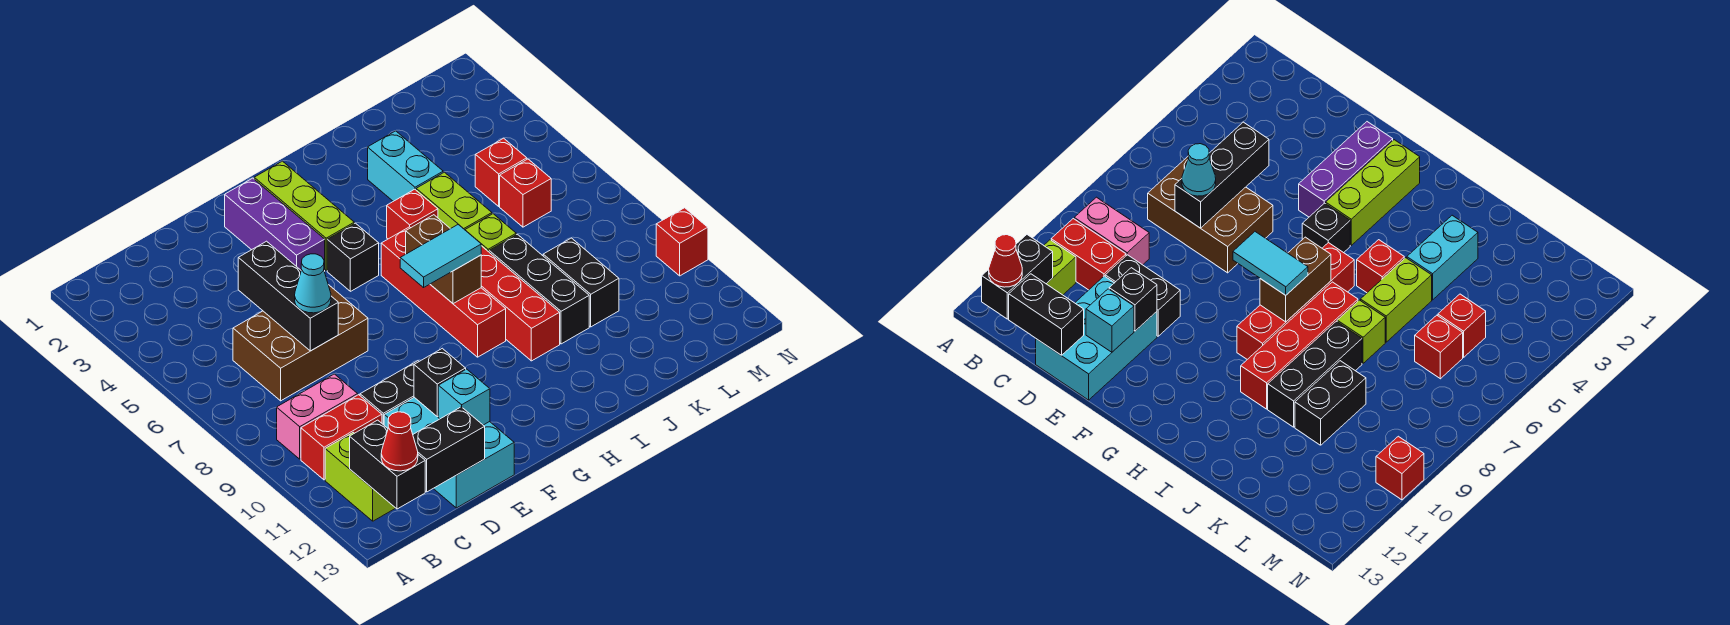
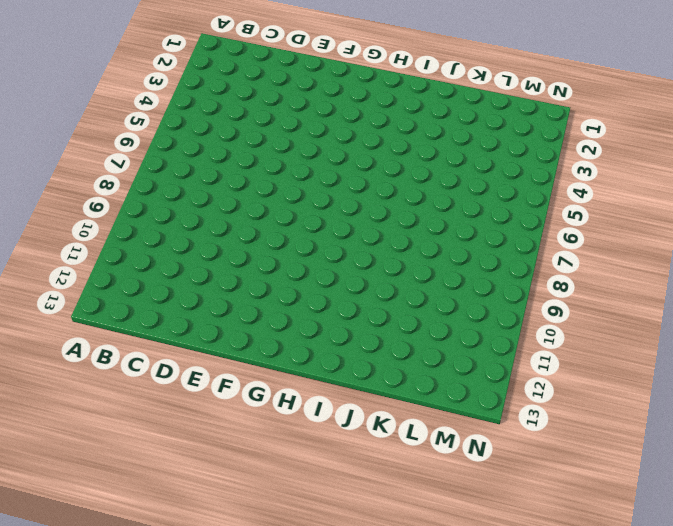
none -> pink 1x2 brick [277,374,358,459]
none -> red 1x2 brick [301,395,382,480]
none -> lime 1x2 brick [325,432,395,521]

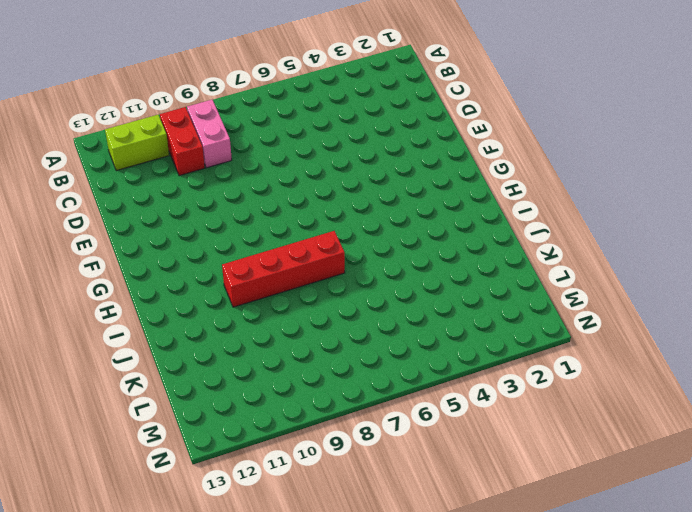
none -> brown 2x3 brick [233,285,368,401]
none -> black 1x2 brick [360,361,419,425]
none -> cyan 2x3 brick [384,397,514,508]

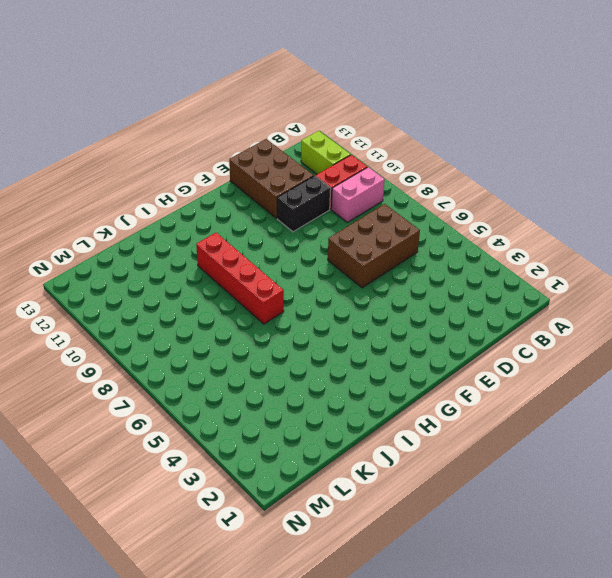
brown 2x3 brick [229,139,314,218] -> cyan 2x3 brick [384,397,514,508]
none -> purple 1x3 brick [225,178,325,271]
none -> lime 1x3 brick [254,161,354,271]
none -> black 1x1 brick [327,223,379,291]

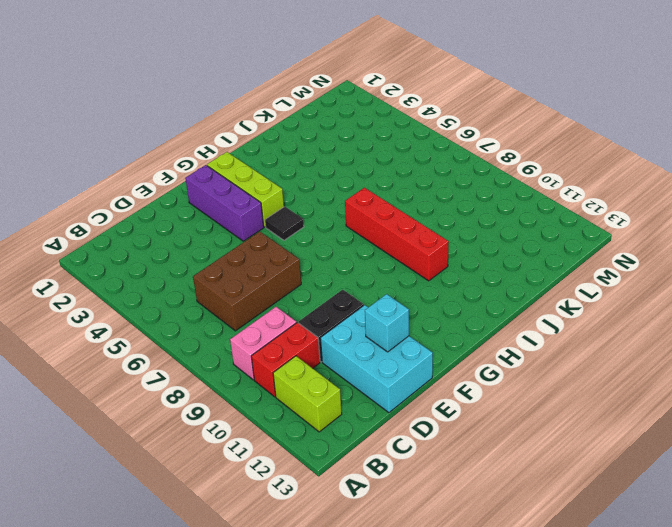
black 1x1 tile [265,207,304,240] -> black 1x1 brick [327,223,379,291]
none -> red 1x4 brick [381,227,506,357]
none -> red 1x1 brick [387,189,438,239]
none -> cyan 1x2 brick [368,131,443,201]

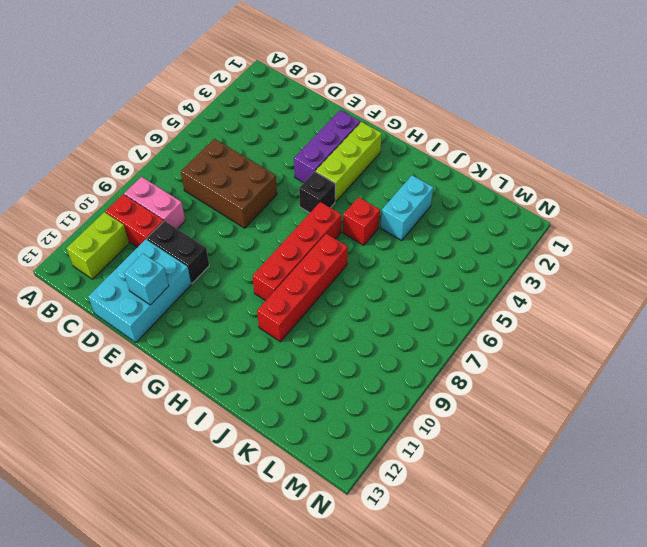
none -> lime 1x2 brick [416,172,492,230]
none -> lime 1x1 brick [465,214,517,252]
none -> black 1x3 brick [489,234,589,344]

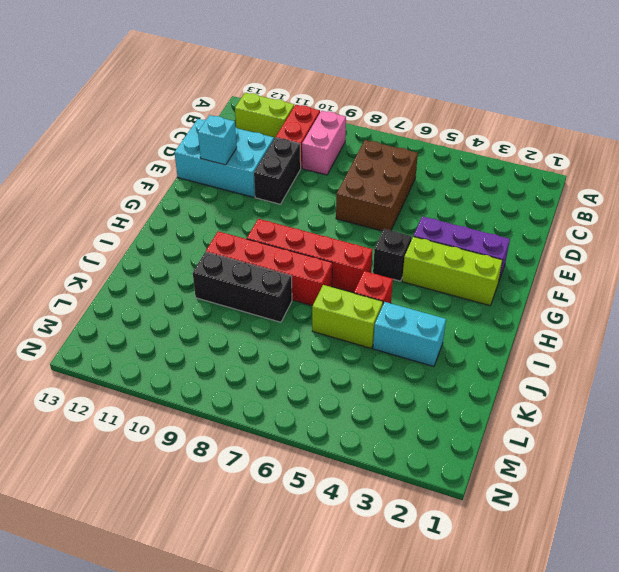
none -> lime 1x1 brick [465,214,517,252]
none -> black 1x2 brick [543,238,619,327]
none -> red 1x1 brick [475,138,527,206]

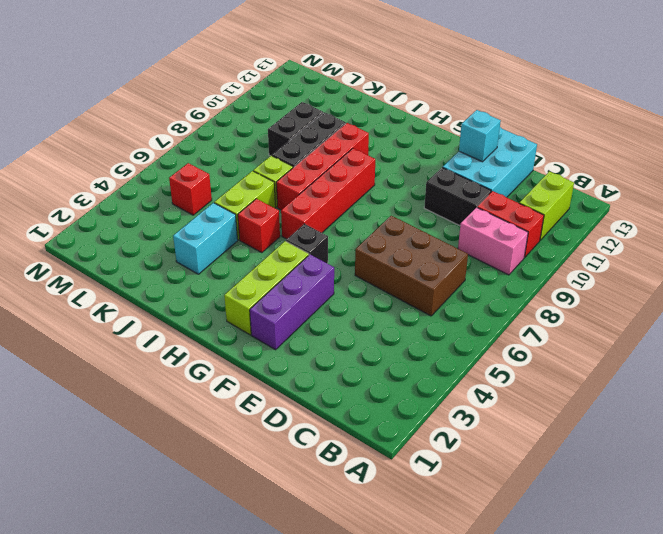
none -> red 1x1 brick [500,159,551,227]
none -> red 1x1 brick [656,208,708,276]
none -> black 1x2 brick [350,420,425,509]

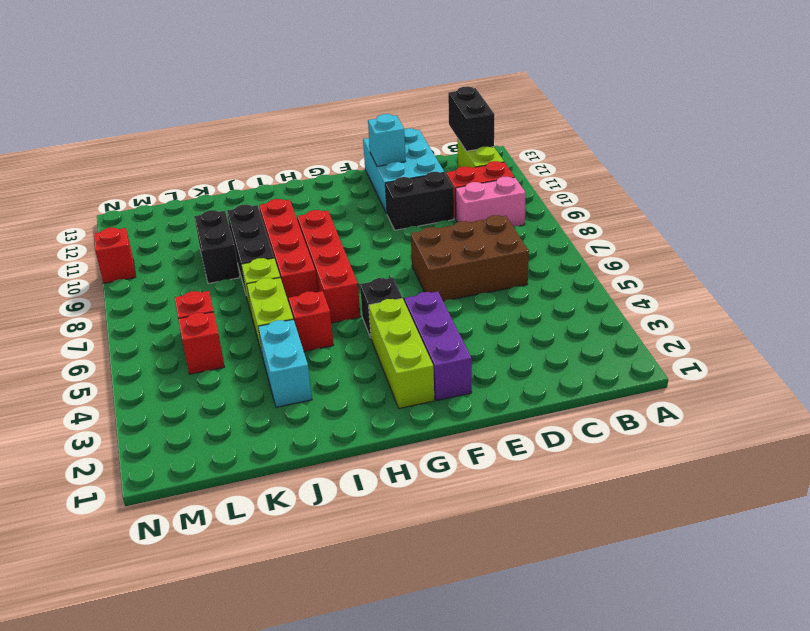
none -> black 1x2 brick [413,407,485,492]
none -> black 1x3 brick [238,241,338,351]
none -> black 1x1 brick [414,348,466,417]

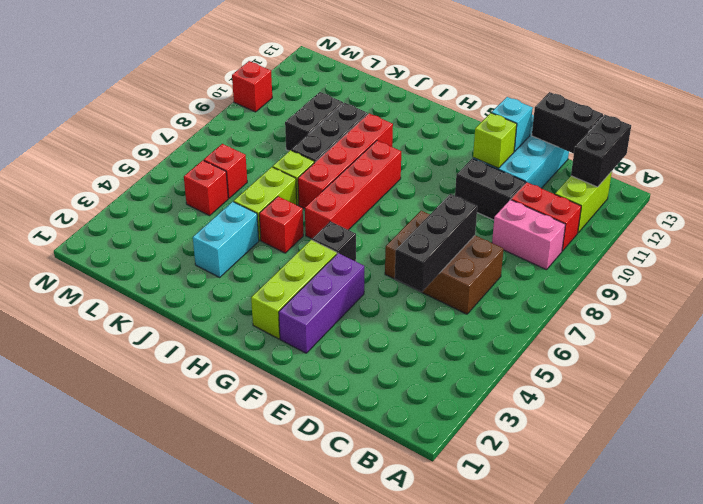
lime 1x1 brick [473,113,517,168] -> black 1x1 brick [414,348,466,417]
none -> brown 1x2 brick [406,215,481,304]
none -> red 1x1 cone [381,412,418,471]
none -> cyan 1x1 cone [295,254,331,313]

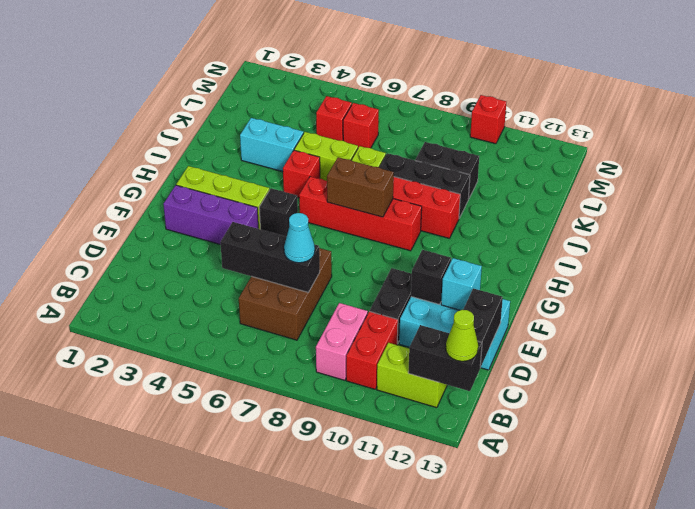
lime 1x1 cone [446,310,478,361] -> red 1x1 cone [381,412,418,471]
none -> cyan 1x2 tile [400,225,481,288]

